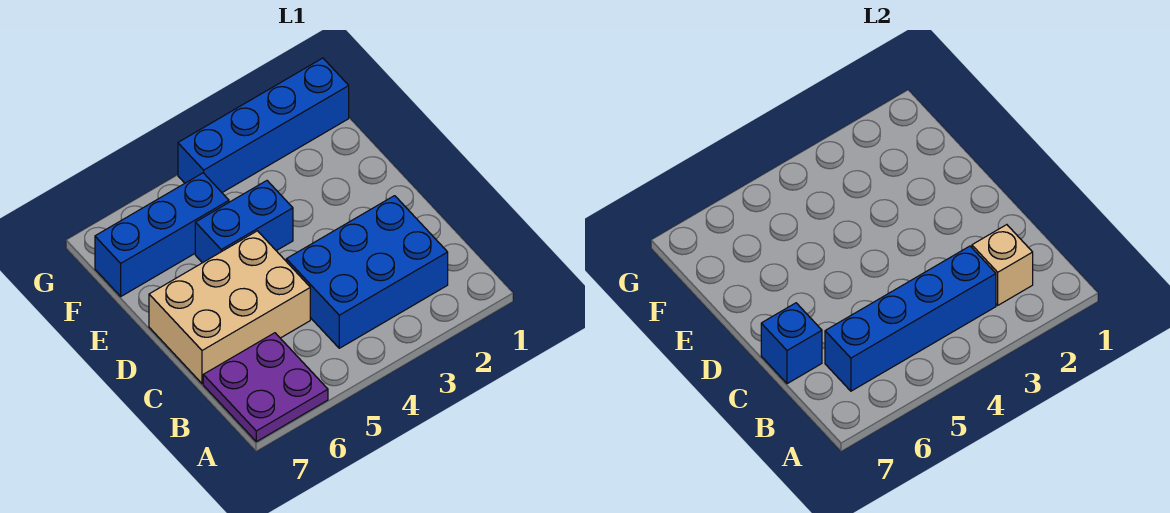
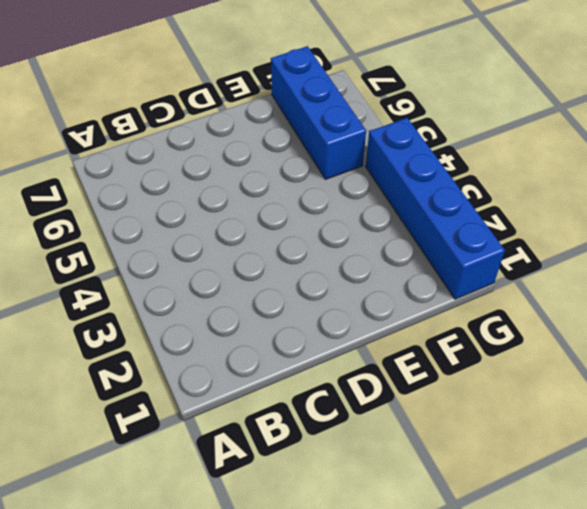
none -> purple 2x2 plate [203,333,328,442]
none -> blue 2x3 brick [286,196,448,348]

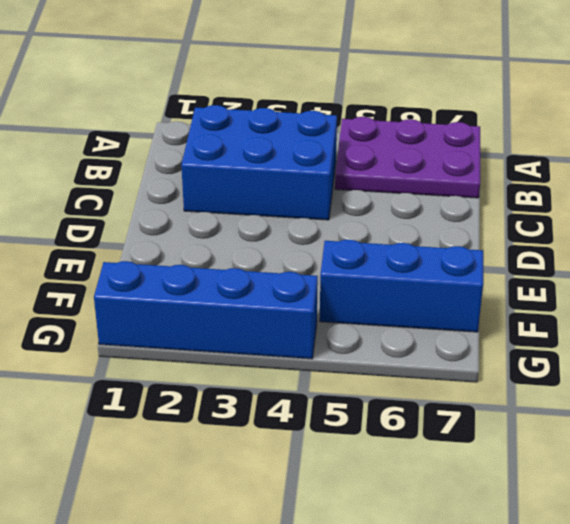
purple 2x3 plate [335,117,480,198] -> purple 2x2 plate [203,333,328,442]
none -> tan 2x3 brick [149,231,310,384]
none -> blue 1x2 brick [195,181,293,263]

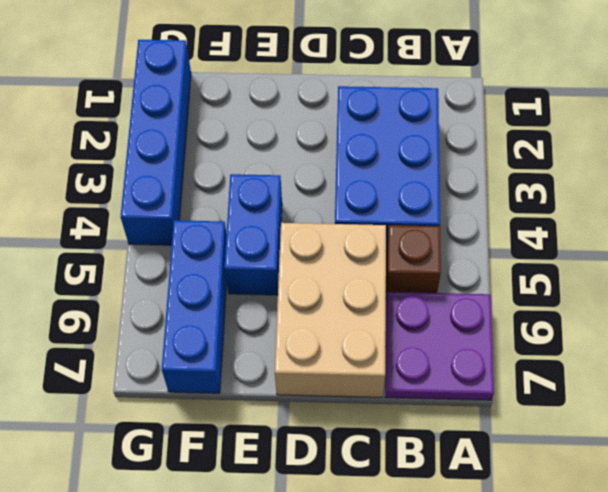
brown 1x1 brick [386,225,441,293] -> none
none -> tan 1x1 brick [972,225,1033,305]
none -> blue 1x4 brick [825,246,996,391]

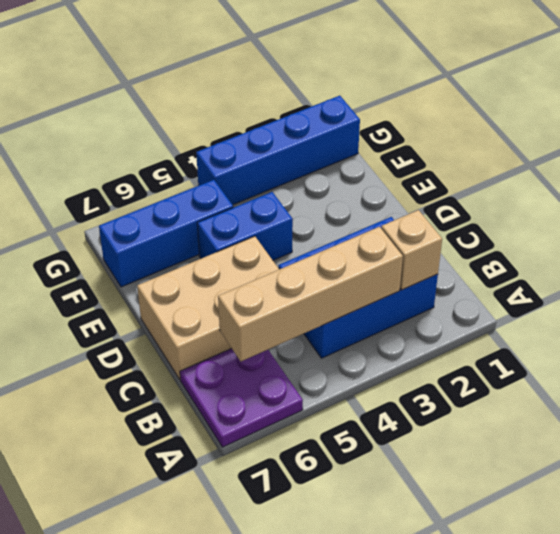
tan 1x4 brick [218,227,403,361] -> blue 1x4 brick [825,246,996,391]
none -> blue 1x1 brick [761,303,822,384]

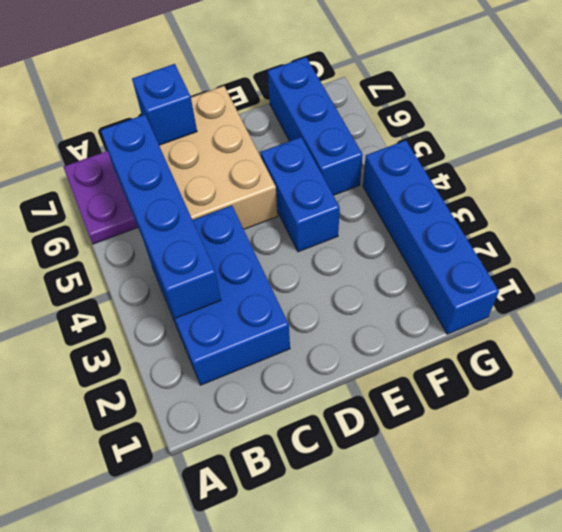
none -> tan 1x1 brick [972,225,1033,305]

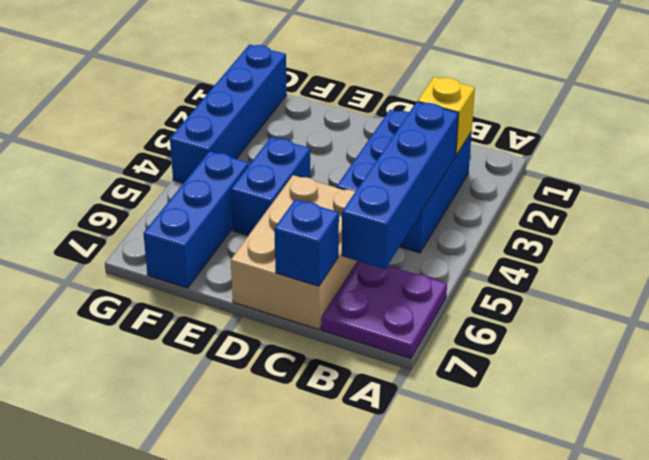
yellow 1x1 brick [418,77,475,155] -> tan 1x1 brick [972,225,1033,305]

